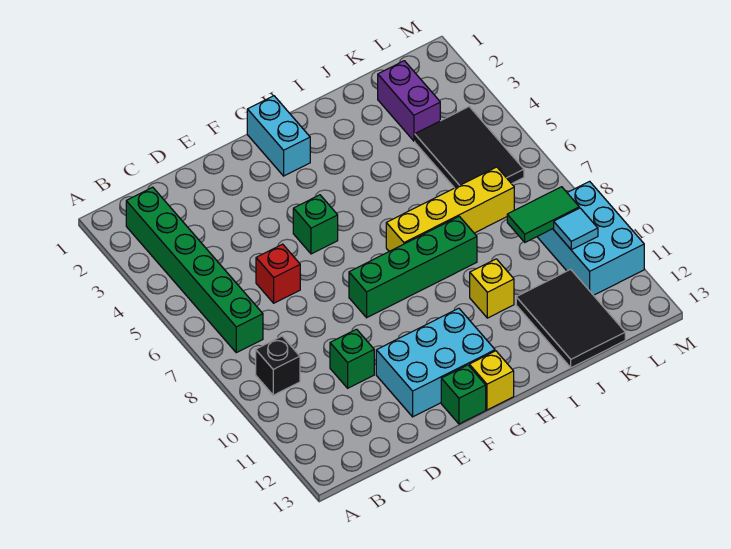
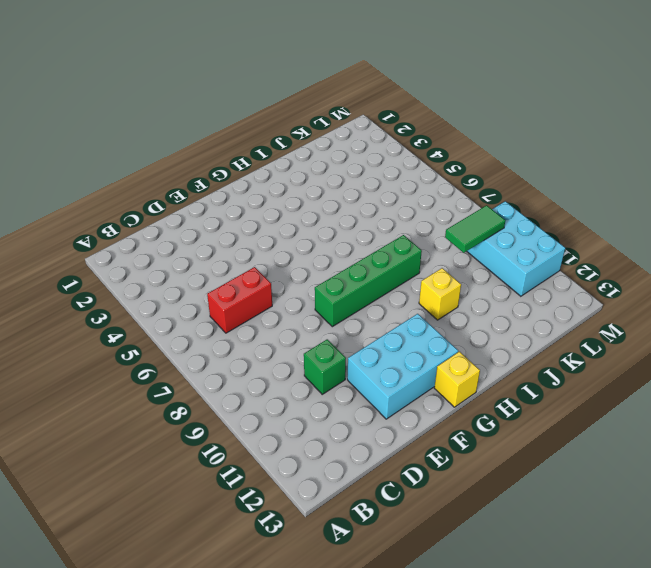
red 1x2 brick [207,267,272,333] -> red 1x1 brick [256,244,300,303]
none -> green 1x6 brick [126,187,263,353]
none -> black 1x1 brick [256,336,300,395]
none -> green 1x1 brick [293,195,338,254]

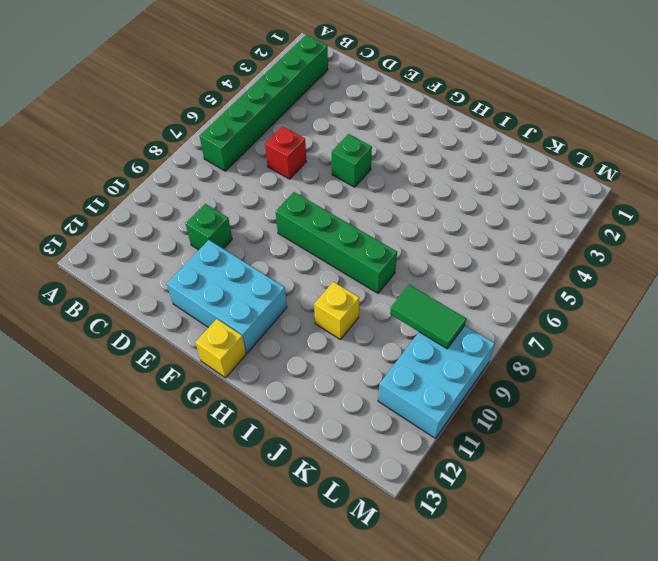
none -> black 1x1 brick [256,336,300,395]
none -> green 1x1 brick [441,365,486,424]
none -> cyan 1x2 brick [247,96,310,176]

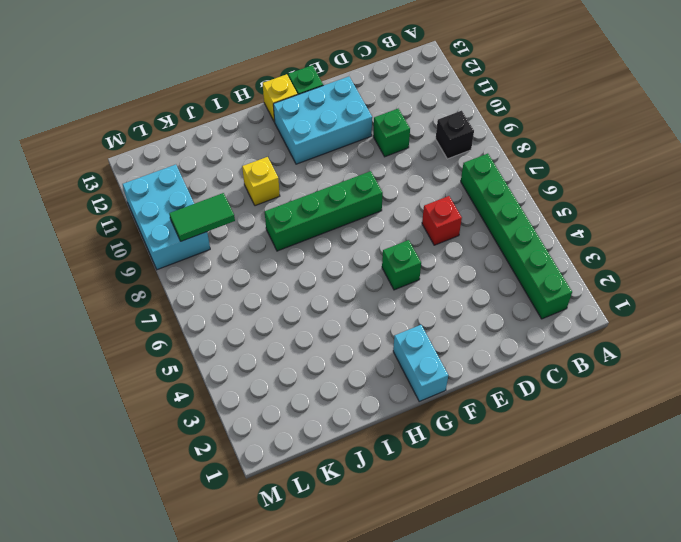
none -> yellow 1x4 brick [386,167,514,251]
none -> black 2x3 tile [516,269,625,368]
none -> purple 1x2 brick [378,61,440,141]

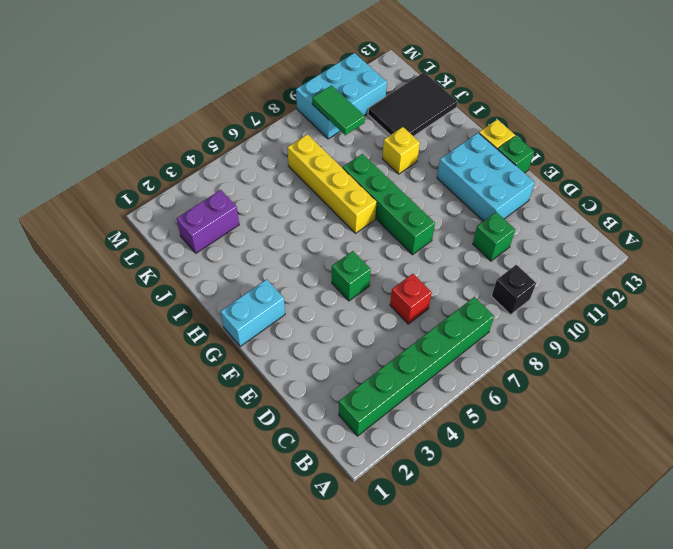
none -> black 2x3 tile [415,107,524,188]
none -> cyan 1x1 tile [554,208,598,250]

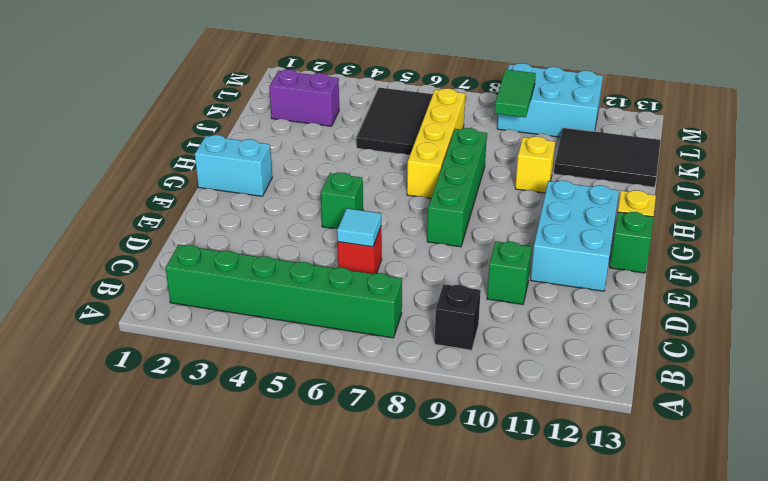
cyan 1x1 tile [337,209,381,247] -> cyan 1x1 tile moved to [554,208,598,250]
black 2x3 tile [356,88,433,155] -> black 2x3 tile turned to [415,107,524,188]

